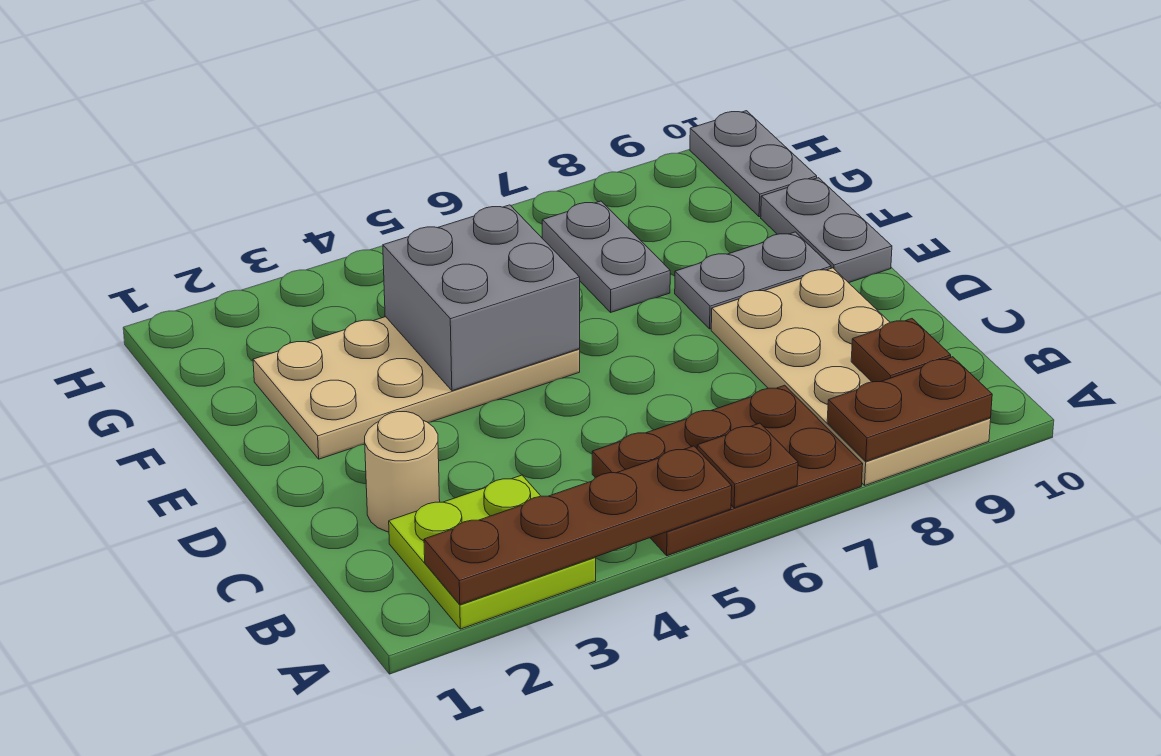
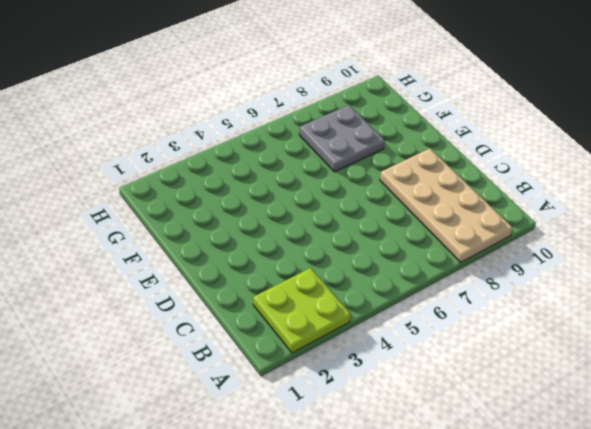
grey 2x2 plate [299,105,385,172] -> grey 1x2 plate [542,201,670,312]
none -> brown 2x3 plate [592,385,863,556]
none -> tan 1x1 round brick [365,412,440,532]
none -> tan 2x4 plate [253,317,580,459]

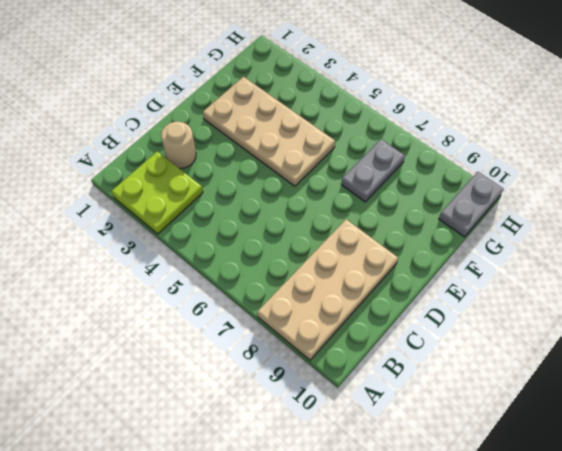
none -> brown 2x3 plate [592,385,863,556]
none -> grey 1x2 plate [675,232,831,329]
none -> grey 1x2 plate [761,178,892,283]

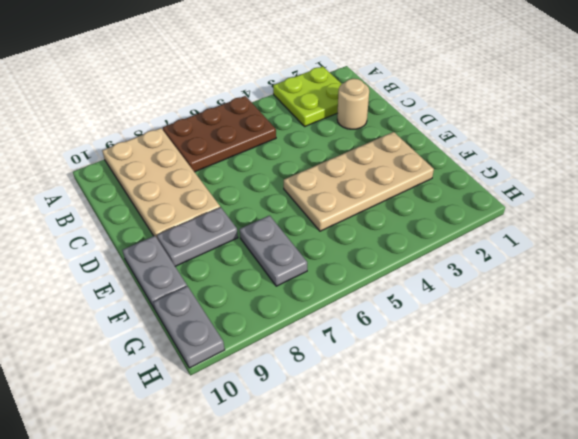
none -> brown 1x4 plate [424,446,732,605]
none -> brown 1x1 plate [697,423,798,508]
none -> brown 1x2 plate [827,357,992,461]

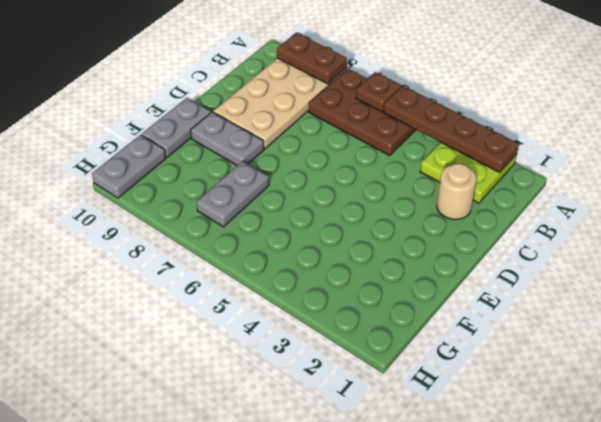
none -> tan 2x4 plate [253,317,580,459]
none -> brown 1x1 plate [851,319,951,382]
none -> grey 2x2 brick [383,205,580,391]

